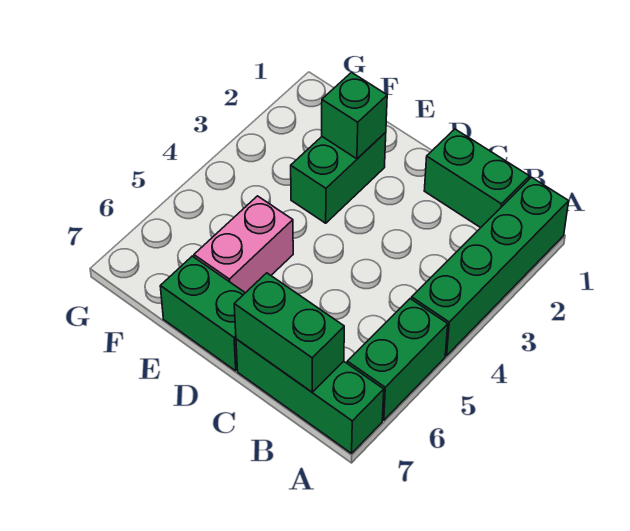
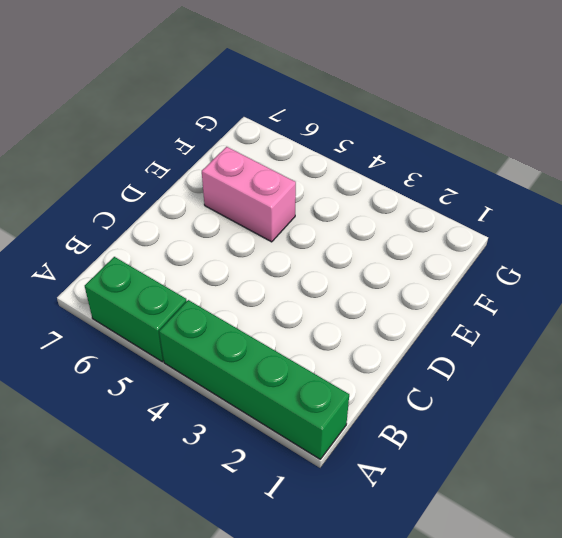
none -> green 1x3 brick [236,339,384,453]
none -> green 1x2 brick [424,129,529,228]

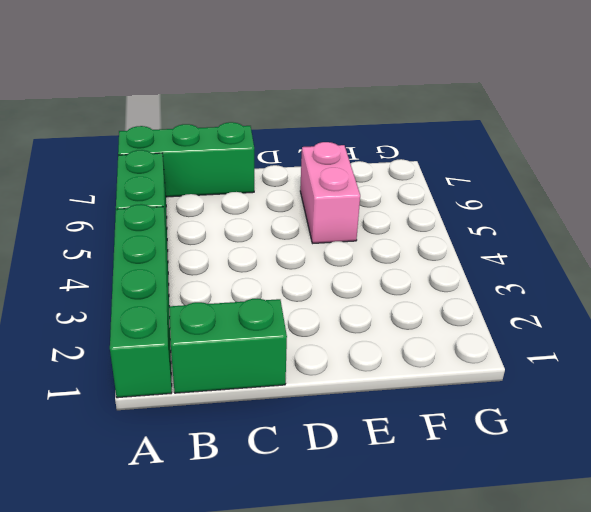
none -> green 1x2 brick [160,256,245,371]
none -> green 1x2 brick [291,132,386,223]

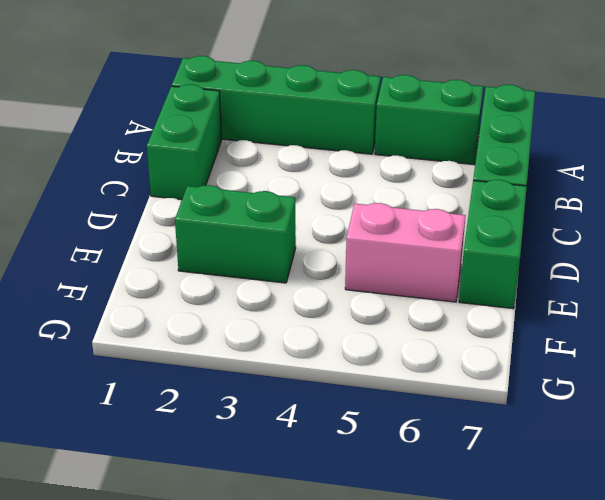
none -> green 1x2 brick [234,273,344,392]
none -> green 1x1 brick [322,73,387,159]

